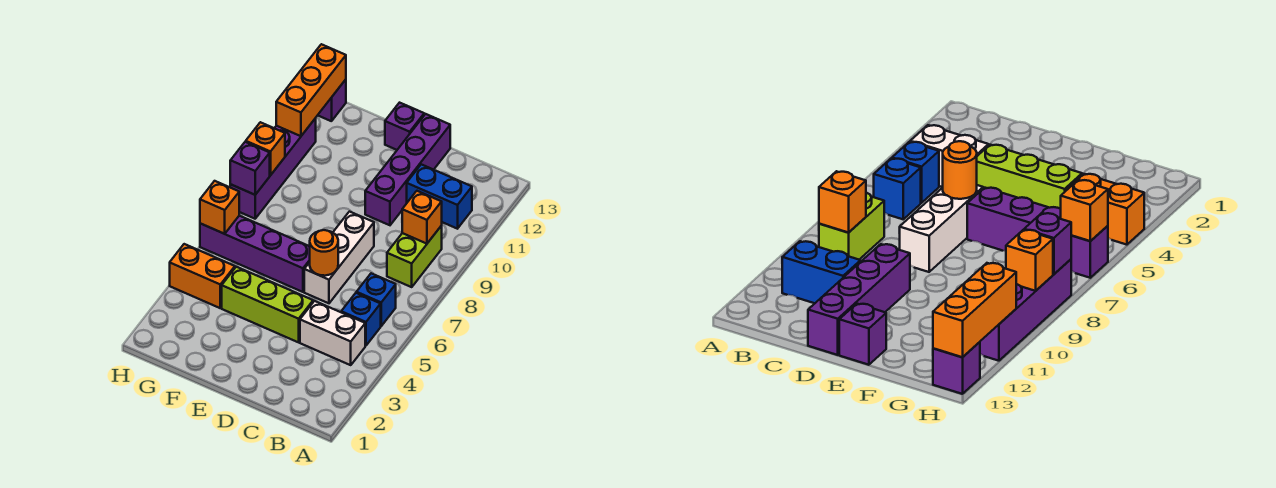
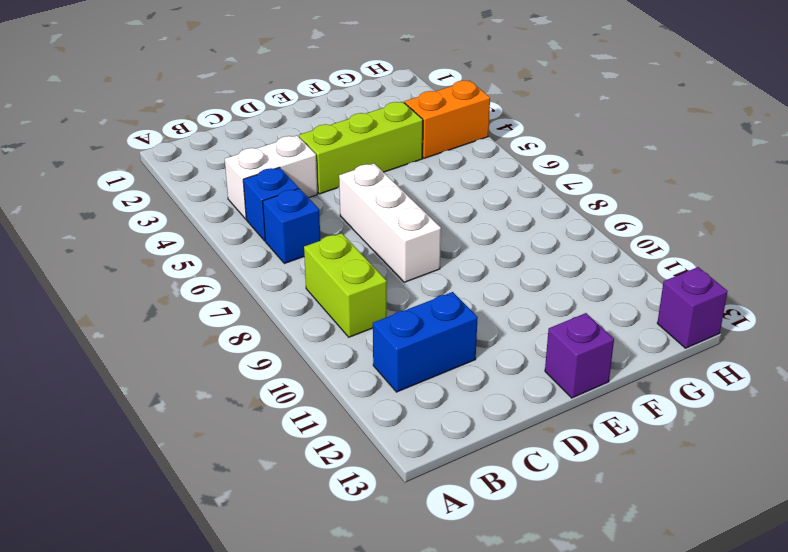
none -> purple 1x4 brick [365,114,450,225]
none -> purple 1x4 brick [200,216,310,292]
none -> purple 1x4 brick [230,118,316,219]

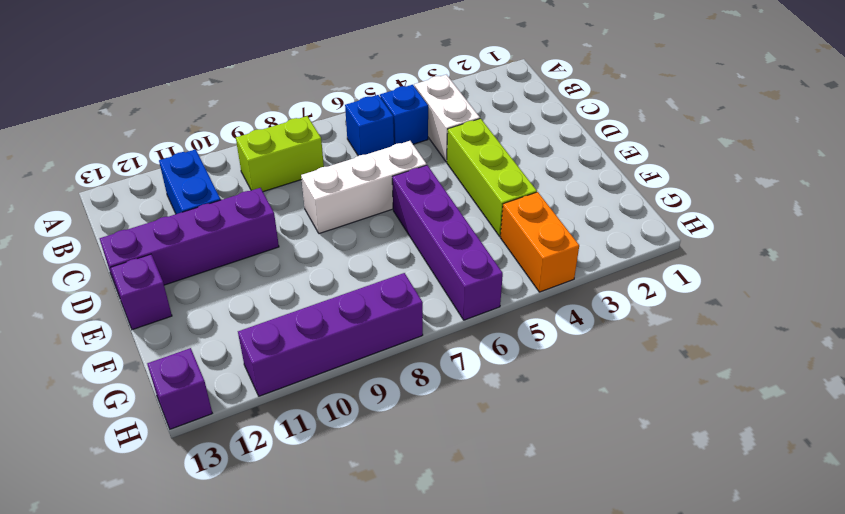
none -> orange 1x1 brick [402,191,442,244]
none -> orange 1x1 round brick [310,230,338,276]
none -> orange 1x1 brick [200,181,239,234]

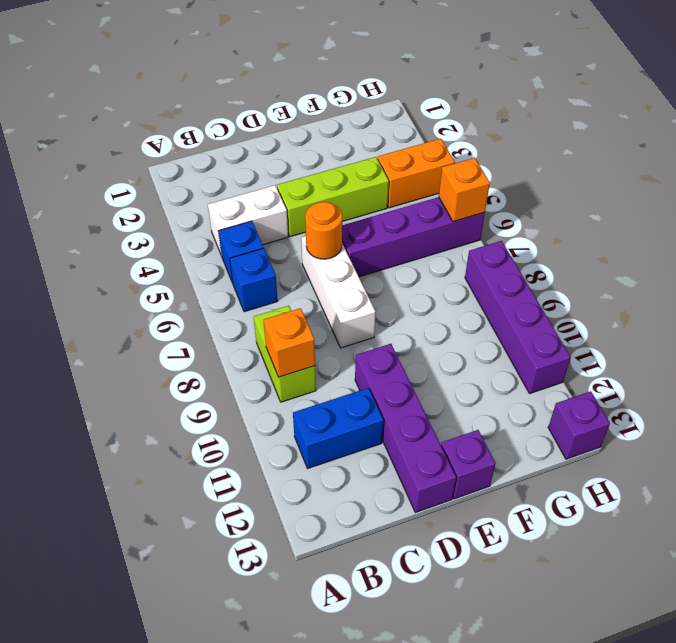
none -> purple 1x1 brick [230,142,270,195]
none -> orange 1x1 brick [246,122,285,175]
none -> orange 1x3 brick [276,44,346,136]

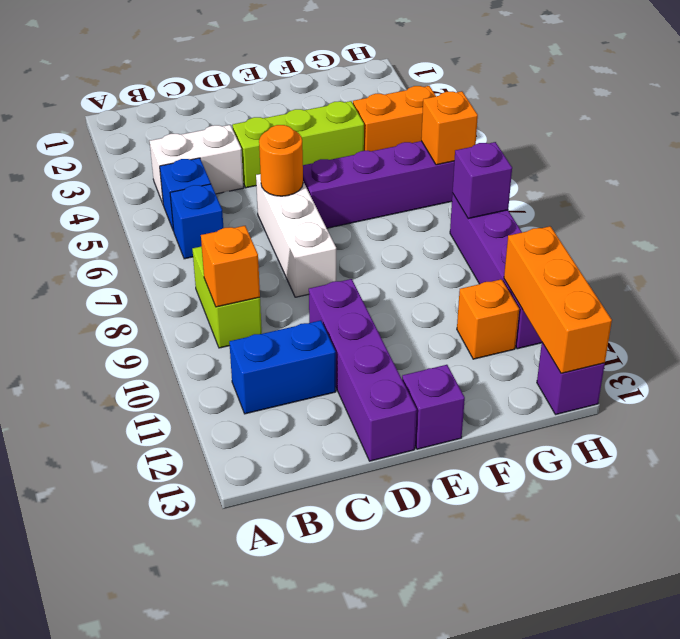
orange 1x1 brick [457,279,519,359] -> orange 1x1 brick moved to [246,122,285,175]

